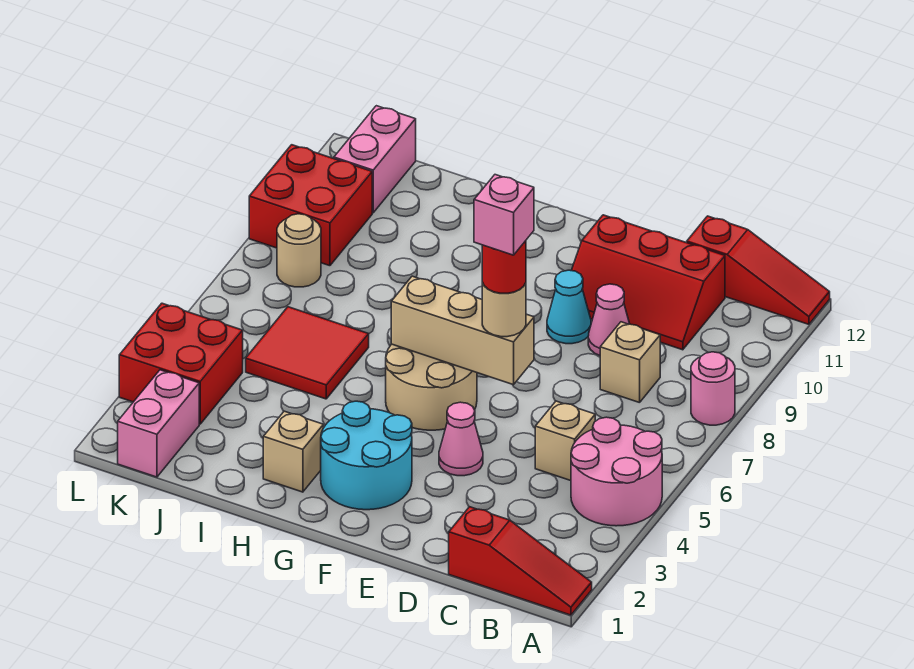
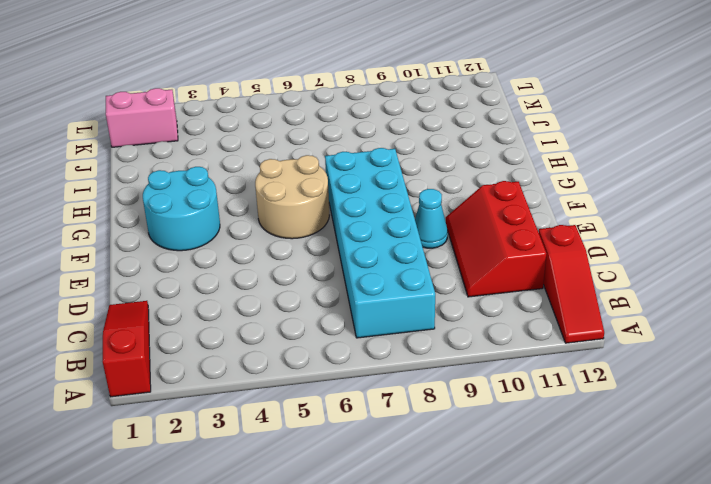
red 1x3 slope [103,301,151,397] -> red 1x3 slope turned to [449,507,592,615]
cyan 2x6 brick [325,148,435,338] -> tan 1x1 brick [600,322,660,403]
none -> pink 2x2 round brick [571,417,662,526]
none -> pink 1x1 round brick [691,352,735,425]
none -> tan 1x1 brick [535,401,595,481]

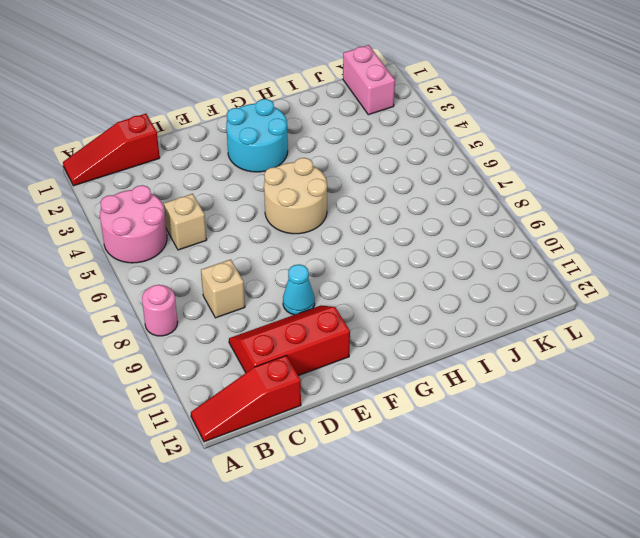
none -> pink 1x1 cone [588,284,630,356]
none -> pink 1x1 cone [439,402,483,476]
none -> tan 1x1 brick [263,411,323,492]

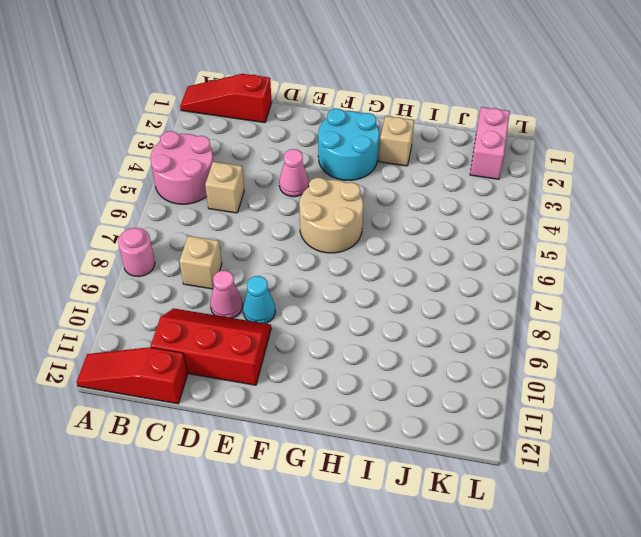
none -> red 2x2 tile [246,307,369,399]
none -> red 2x2 brick [119,303,243,424]
none -> tan 1x1 round brick [277,214,321,287]

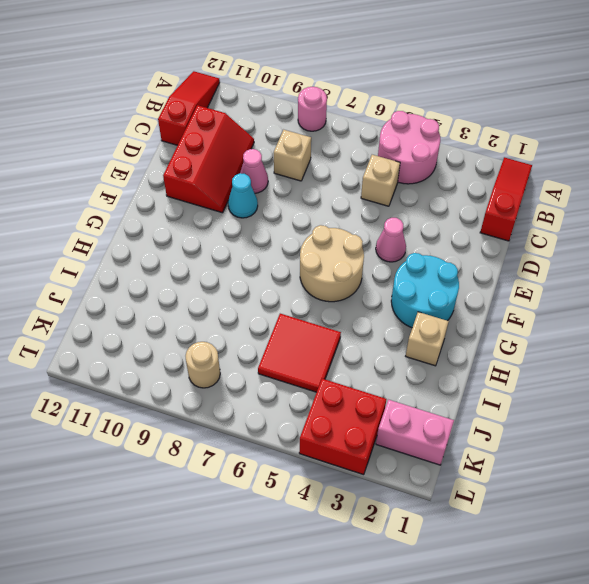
none -> red 2x2 brick [249,145,372,266]
none -> pink 1x2 brick [334,106,416,213]
none -> tan 1x3 brick [391,276,534,385]

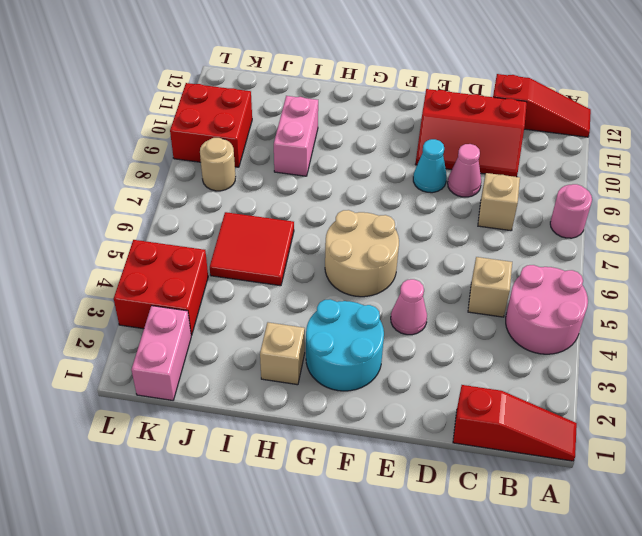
pink 1x2 brick [274,96,318,176] -> pink 1x2 brick moved to [334,106,416,213]
none -> tan 1x3 brick [391,276,534,385]
none -> tan 1x1 round brick [482,282,526,337]
none -> red 1x1 round brick [482,241,526,293]

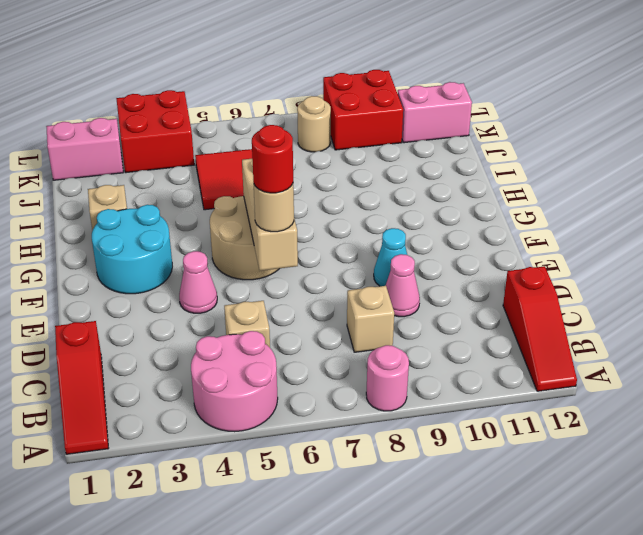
none -> red 2x3 slope [571,215,725,350]
none -> pink 1x1 brick [474,175,534,255]

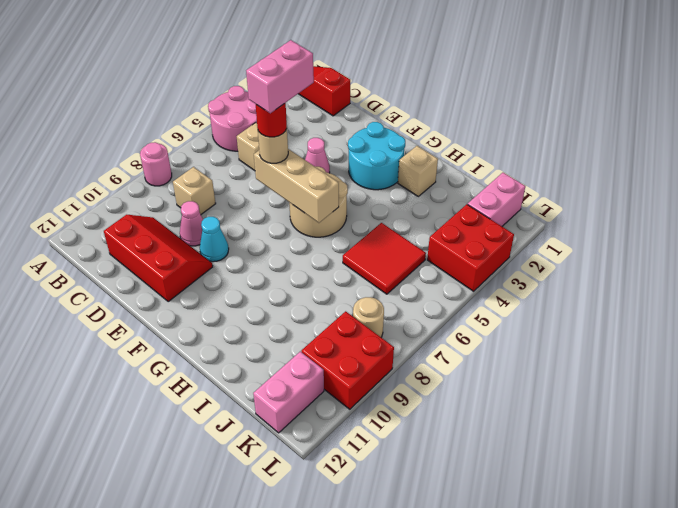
pink 1x2 brick [246,40,314,113] -> pink 1x1 brick [474,175,534,255]
none -> red 1x3 slope [687,216,830,324]

